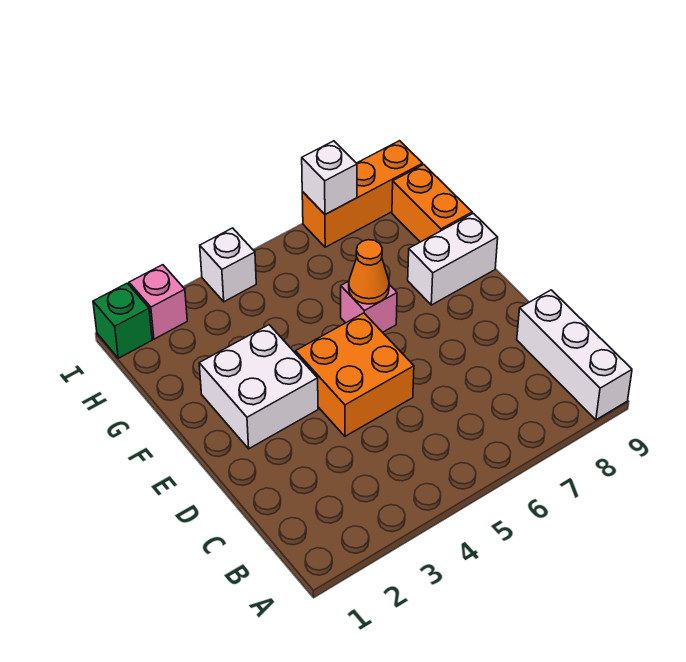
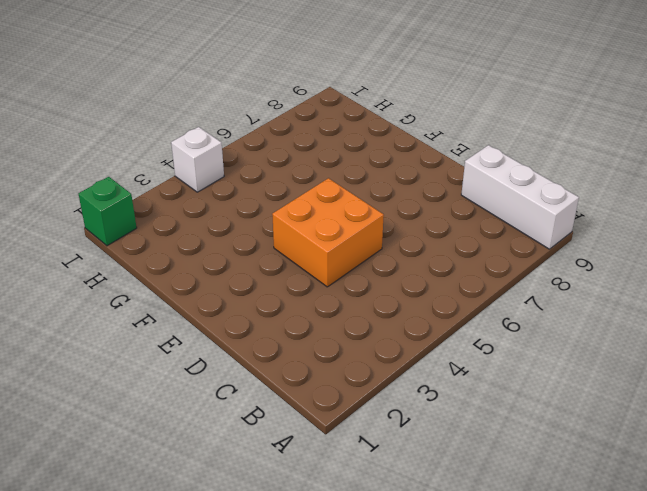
none -> white 2x2 brick [199,325,318,449]
none -> pink 1x1 brick [341,281,397,332]
none -> white 1x2 brick [408,213,498,305]

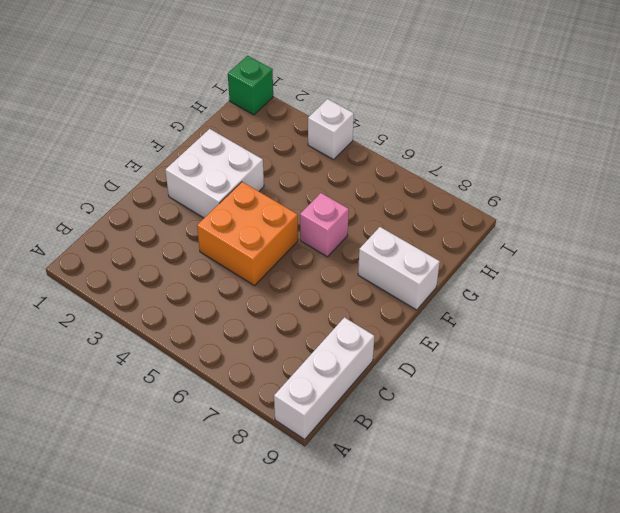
none -> orange 1x2 brick [392,165,472,242]
none -> pink 1x1 brick [129,265,187,339]
none -> orange 1x3 brick [302,141,423,247]

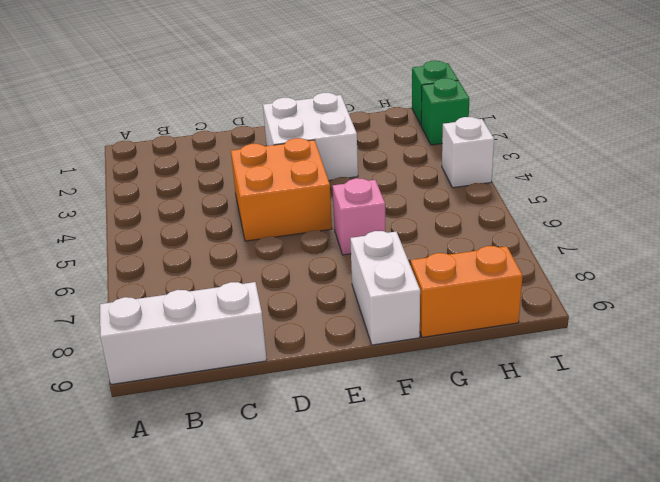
green 1x1 brick [421,78,469,145] -> pink 1x1 brick [129,265,187,339]
none -> orange 1x3 brick [302,141,423,247]
none -> orange 1x1 cone [349,240,389,304]
none -> white 1x1 brick [302,141,357,215]

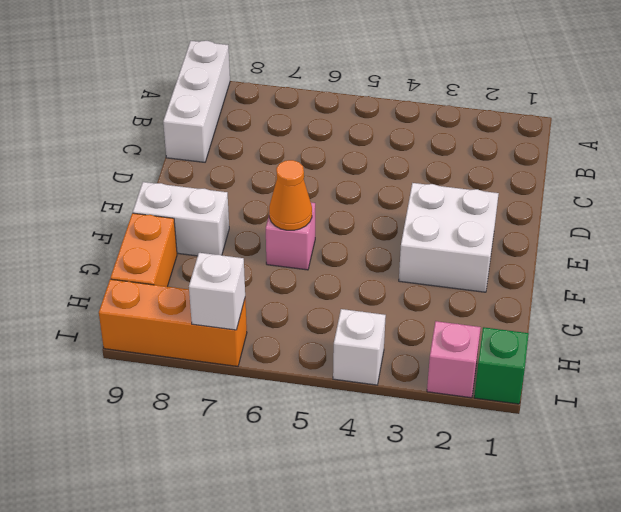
none -> orange 2x2 brick [296,313,414,436]

